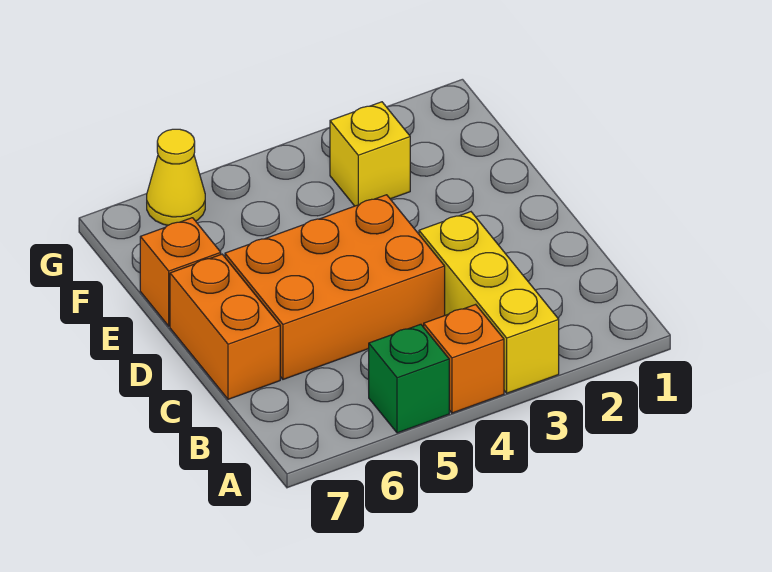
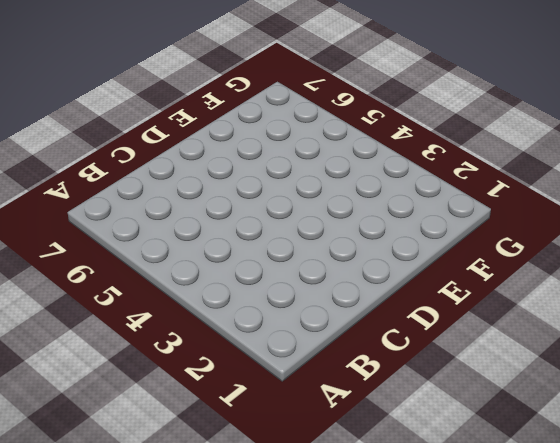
none -> yellow 1x3 brick [419,212,559,393]
none -> orange 1x1 brick [424,304,504,413]

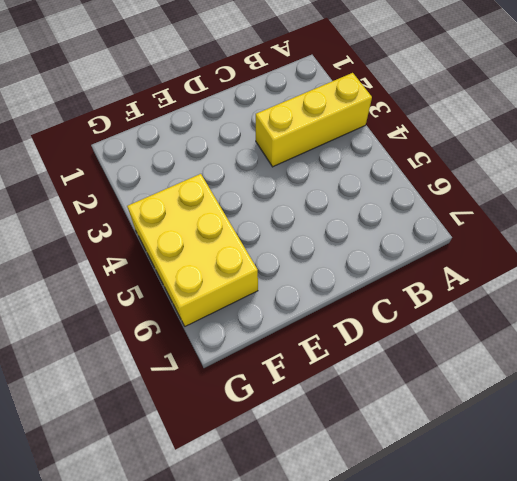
yellow 2x3 brick [127,174,258,326] -> yellow 1x1 cone [147,129,205,225]
none -> orange 1x1 brick [424,304,504,413]
none -> green 1x1 brick [369,324,449,433]

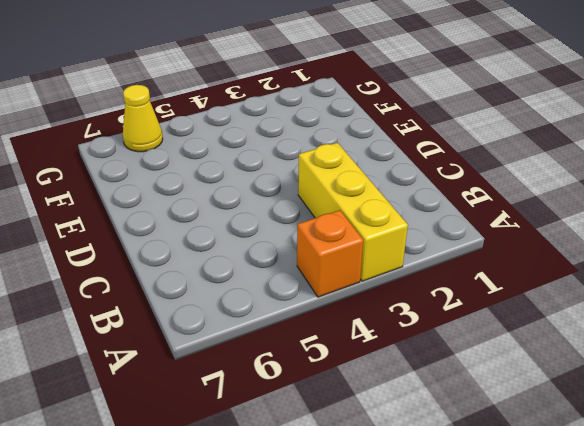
none -> green 1x1 brick [369,324,449,433]
none -> orange 2x3 brick [225,195,445,379]

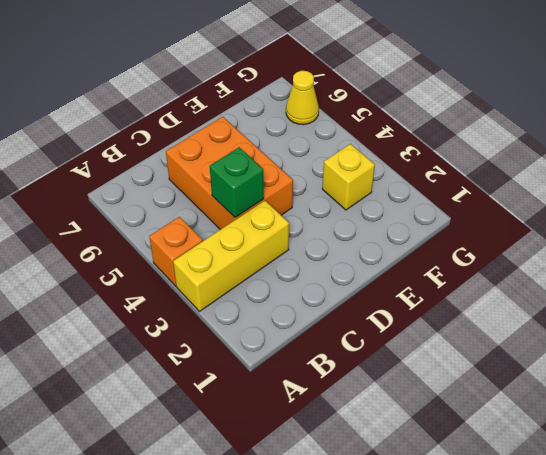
green 1x1 brick [210,147,264,218] -> green 1x1 brick moved to [369,324,449,433]
none -> orange 1x2 brick [170,254,280,399]
none -> orange 1x1 brick [140,218,221,326]

